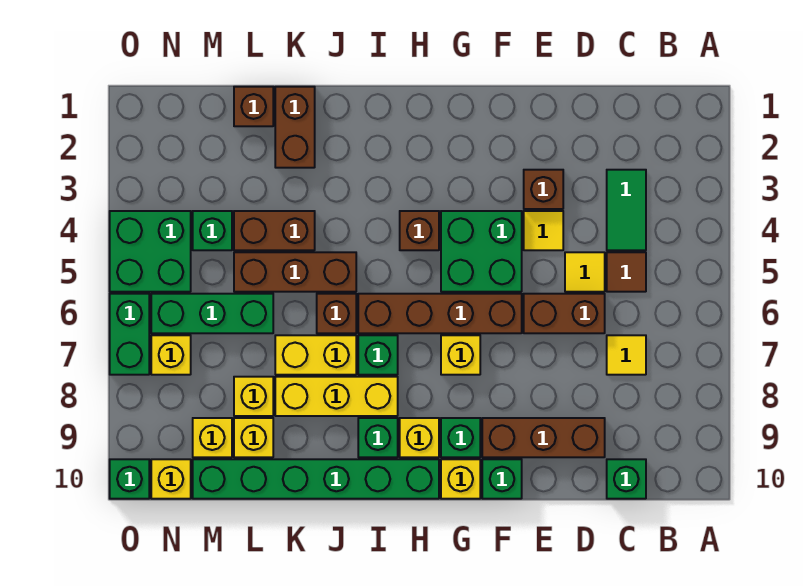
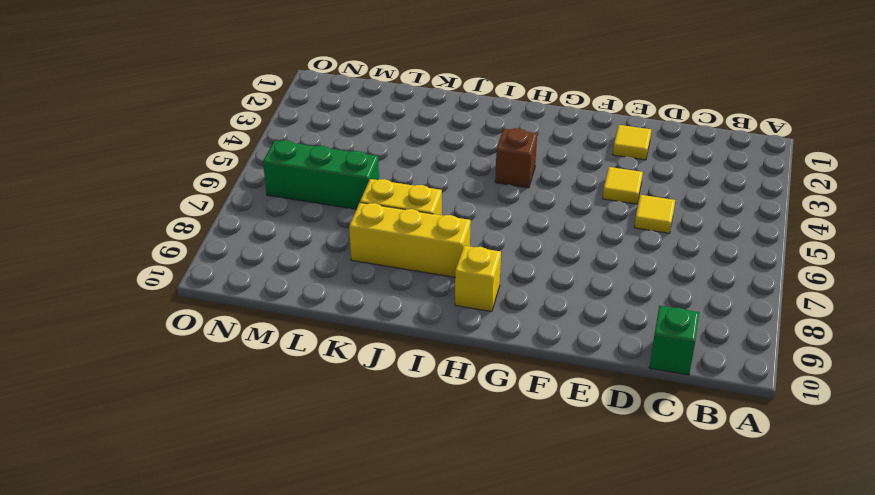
yellow 1x1 tile [613,125,651,160] -> yellow 1x1 tile moved to [607,335,646,375]
none -> green 1x2 tile [607,170,646,250]
none -> brown 1x1 tile [607,252,646,292]
none -> brown 1x2 brick [524,294,605,333]
none -> brown 1x3 brick [482,418,605,457]

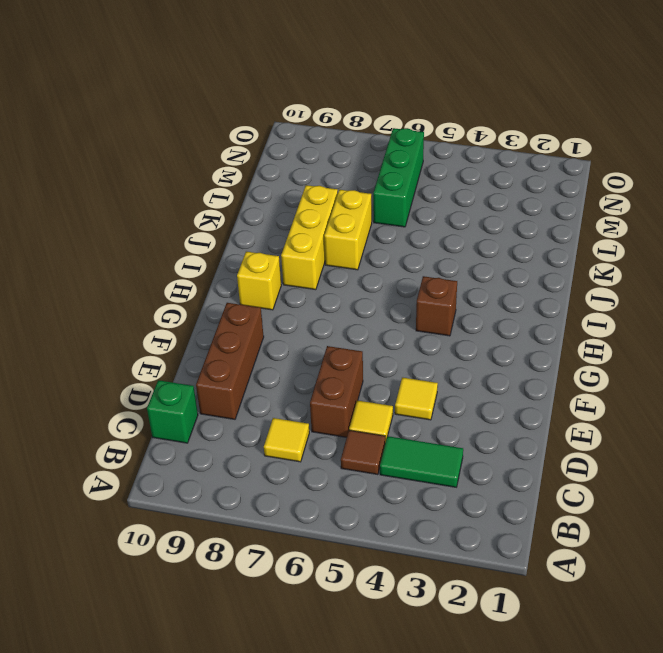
none -> brown 1x1 brick [524,170,563,209]
none -> green 2x2 brick [441,211,522,292]
none -> brown 1x4 brick [358,294,522,333]
none -> green 1x1 brick [482,459,522,499]

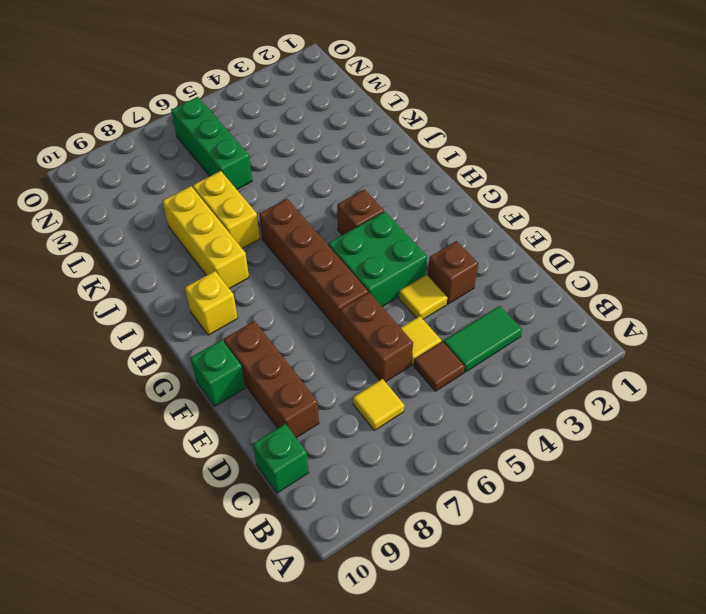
none -> yellow 1x1 brick [441,335,480,375]
none -> green 1x1 brick [441,418,480,457]
none -> yellow 1x1 brick [441,459,480,499]
none -> green 1x6 brick [193,459,439,499]

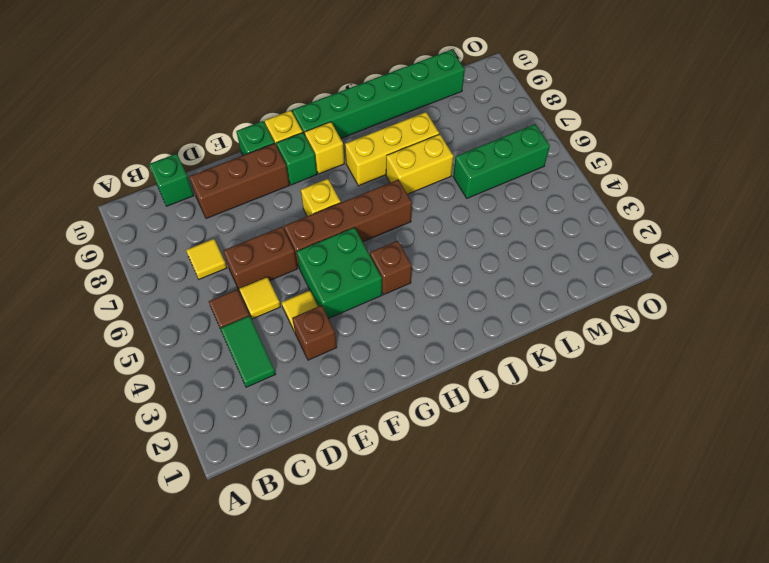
none -> green 1x1 brick [358,335,398,375]
none -> green 1x1 brick [358,418,398,457]
none -> brown 1x3 brick [234,252,356,292]
none -> brown 1x1 brick [317,294,356,333]

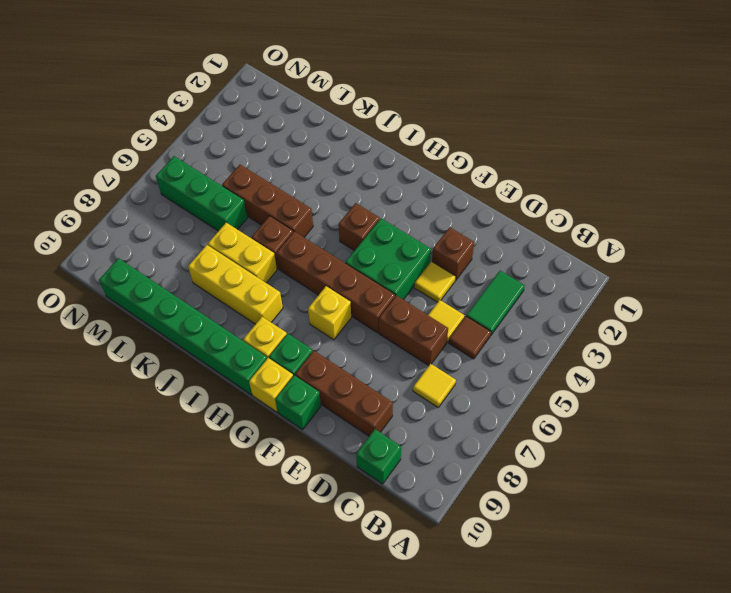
none -> green 1x1 brick [358,335,398,375]
none -> green 1x1 brick [358,418,398,457]
none -> brown 1x2 brick [275,87,315,168]
none -> brown 1x2 brick [234,211,315,250]

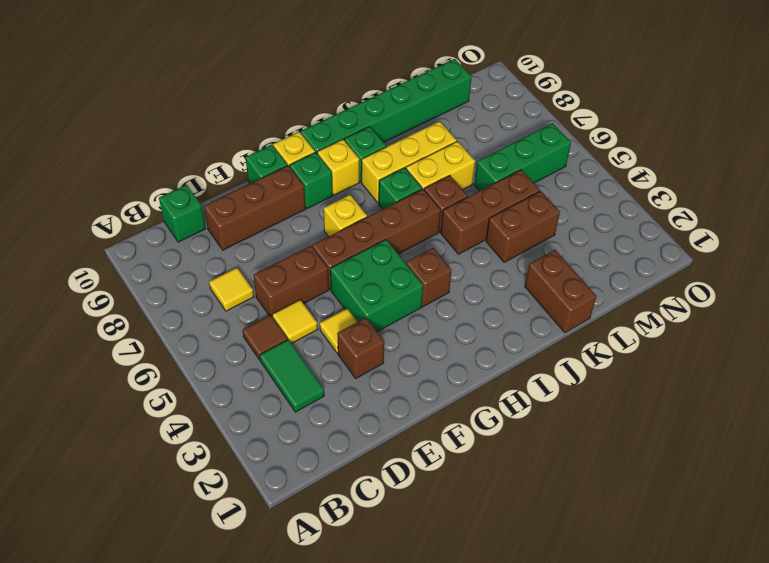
none -> brown 1x1 brick [234,87,273,126]
none -> yellow 1x1 brick [234,377,273,416]
none -> yellow 1x1 brick [234,418,273,457]
none -> green 1x1 brick [193,211,232,250]

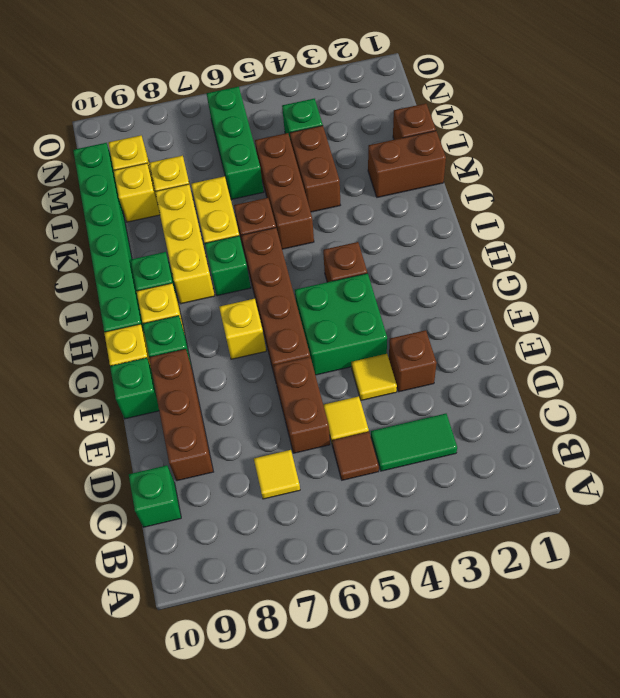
none -> green 2x2 brick [110,211,191,292]
none -> yellow 1x1 brick [151,335,191,375]
none -> yellow 1x1 brick [151,459,191,499]
none -> green 1x2 brick [110,294,149,375]

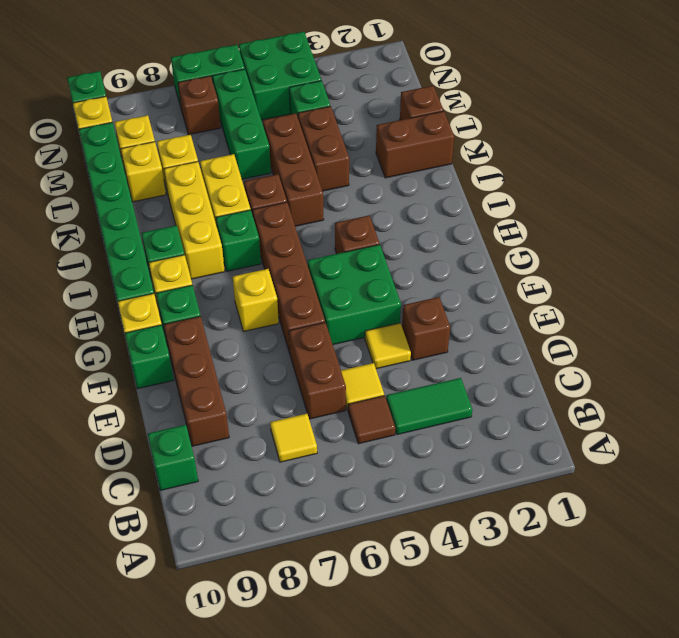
brown 1x1 brick [178,76,221,135] -> yellow 1x1 brick [151,335,191,375]

